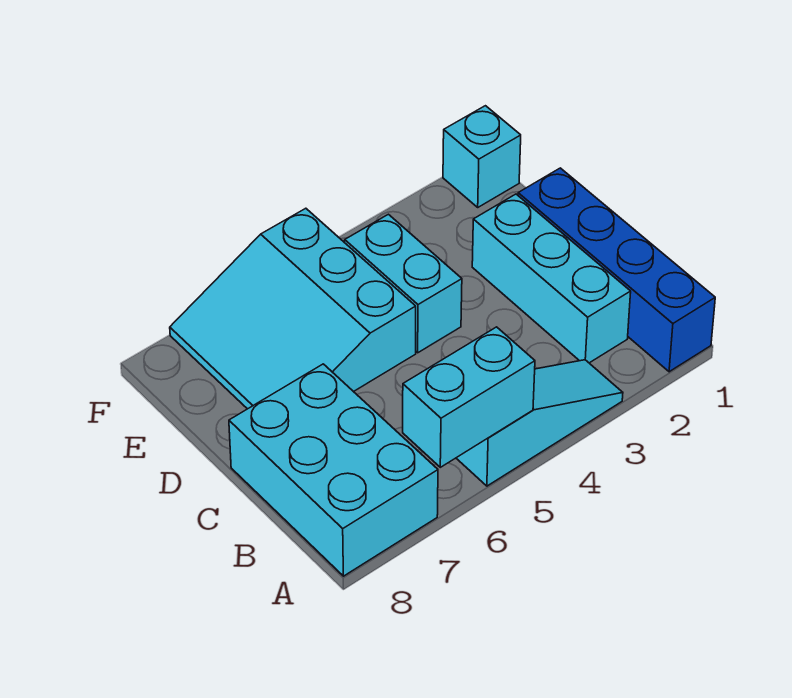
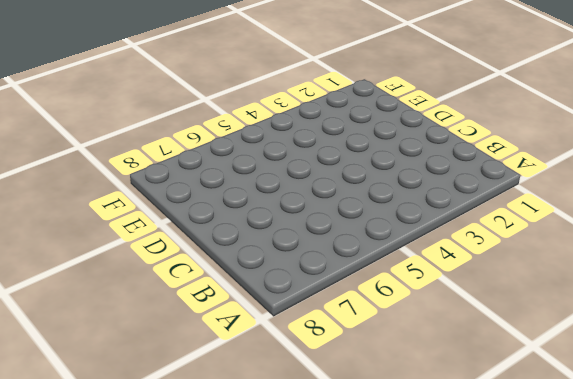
none -> blue 1x4 brick [518,168,715,372]
none -> cyan 1x3 slope [456,360,623,486]

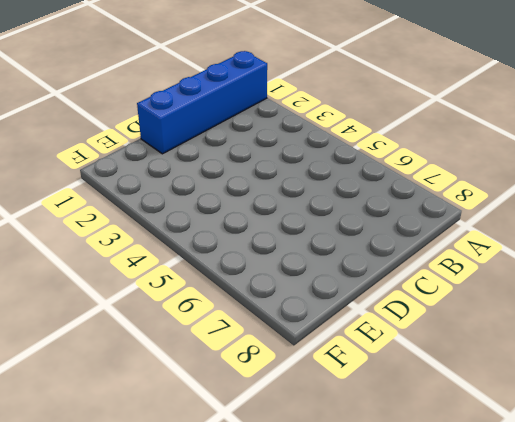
none -> cyan 1x3 slope [456,360,623,486]
none -> cyan 2x3 brick [229,364,438,576]

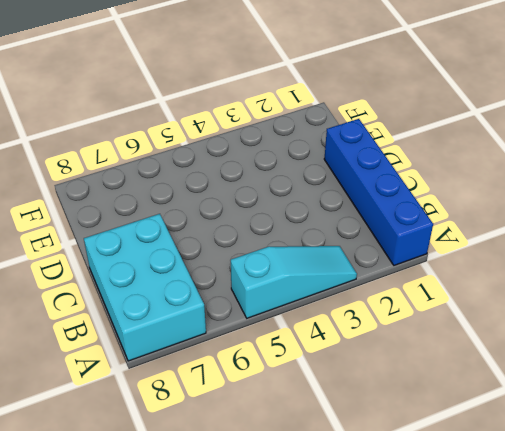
none -> cyan 1x3 brick [472,194,631,363]
none -> cyan 1x2 brick [345,214,462,353]

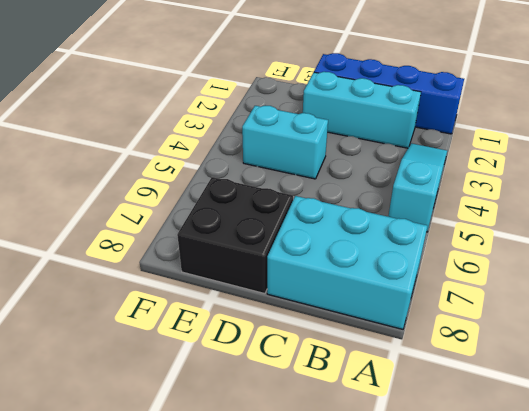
black 2x2 brick [177,177,293,294] -> cyan 3x3 slope [170,208,416,409]
none -> cyan 1x1 brick [443,106,521,207]
none -> cyan 1x2 brick [403,327,535,467]

